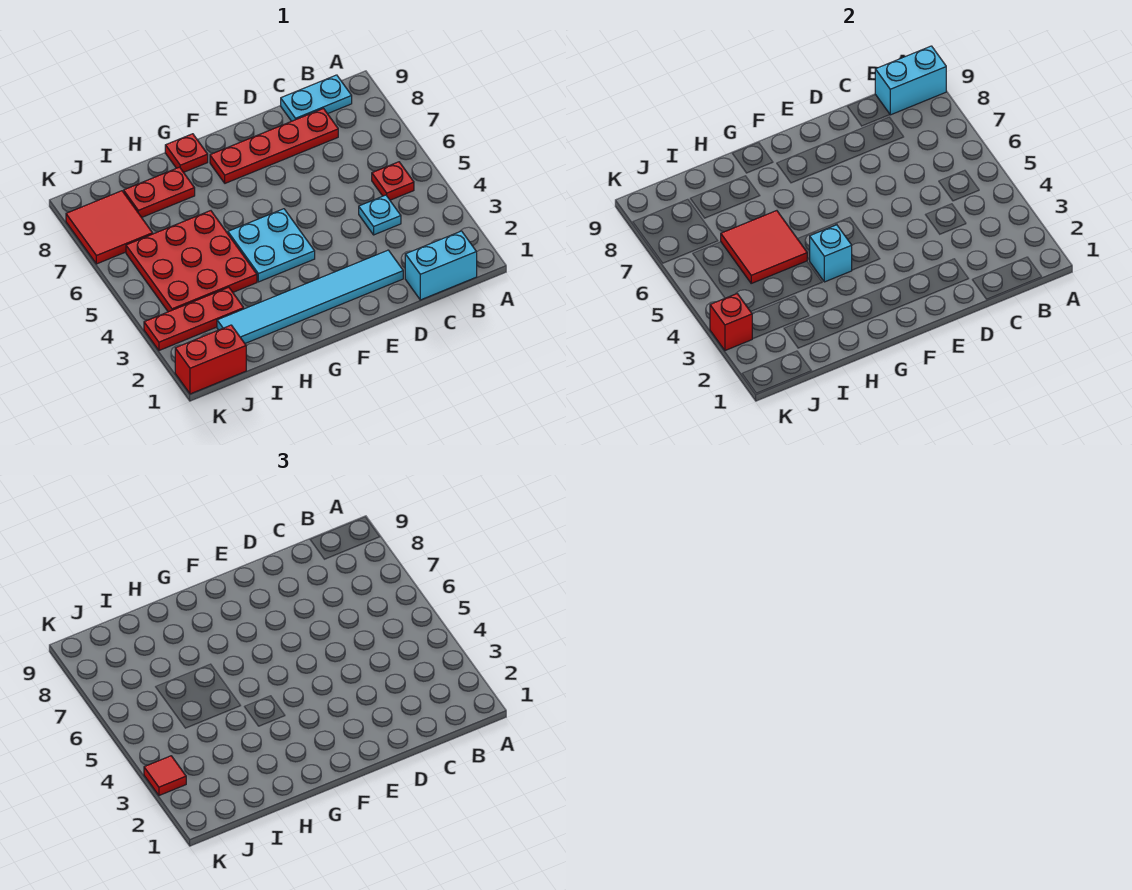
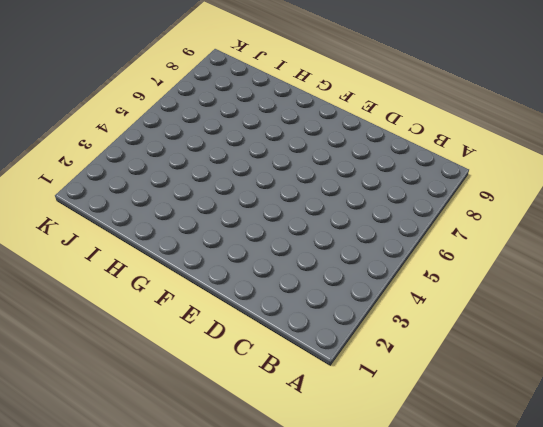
none -> cyan 1x2 brick [405,231,477,300]
none -> red 1x1 plate [372,162,414,200]
none -> cyan 1x2 plate [281,75,352,121]

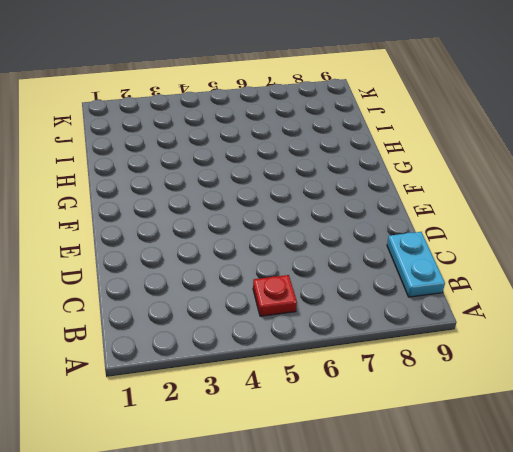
none -> cyan 1x2 brick [405,231,477,300]
none -> cyan 1x1 plate [359,195,401,235]
none -> red 1x4 plate [210,108,338,183]

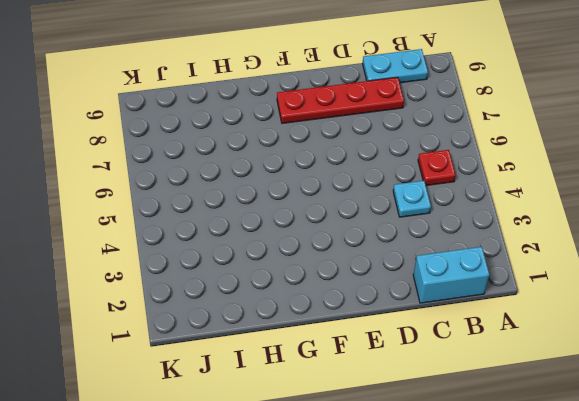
none -> cyan 1x6 tile [217,250,403,343]
none -> cyan 2x2 plate [228,209,315,282]
none -> red 1x1 plate [165,134,208,172]

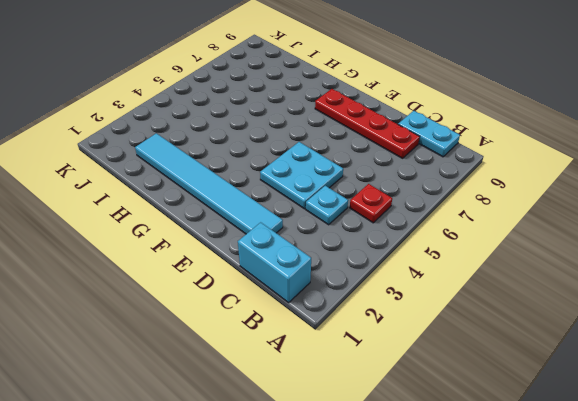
cyan 2x2 plate [260,142,343,209] -> cyan 2x2 plate moved to [228,209,315,282]
none -> red 1x1 plate [165,134,208,172]
none -> red 3x3 plate [126,211,257,312]
none -> red 1x2 plate [124,167,195,217]

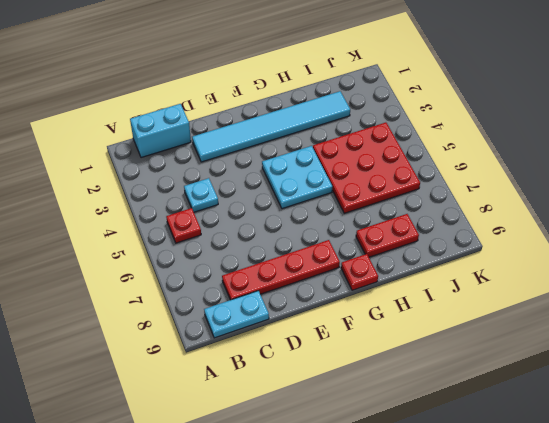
none -> red 1x3 plate [144,287,244,350]
none -> red 1x2 brick [175,325,246,394]
none -> red 2x2 tile [66,191,153,264]

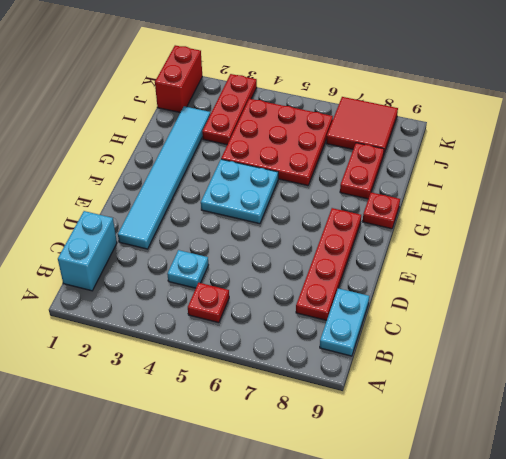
none -> cyan 1x2 brick [875,46,946,115]
none -> cyan 1x1 brick [809,225,852,282]
none -> red 2x2 tile [721,211,807,283]

